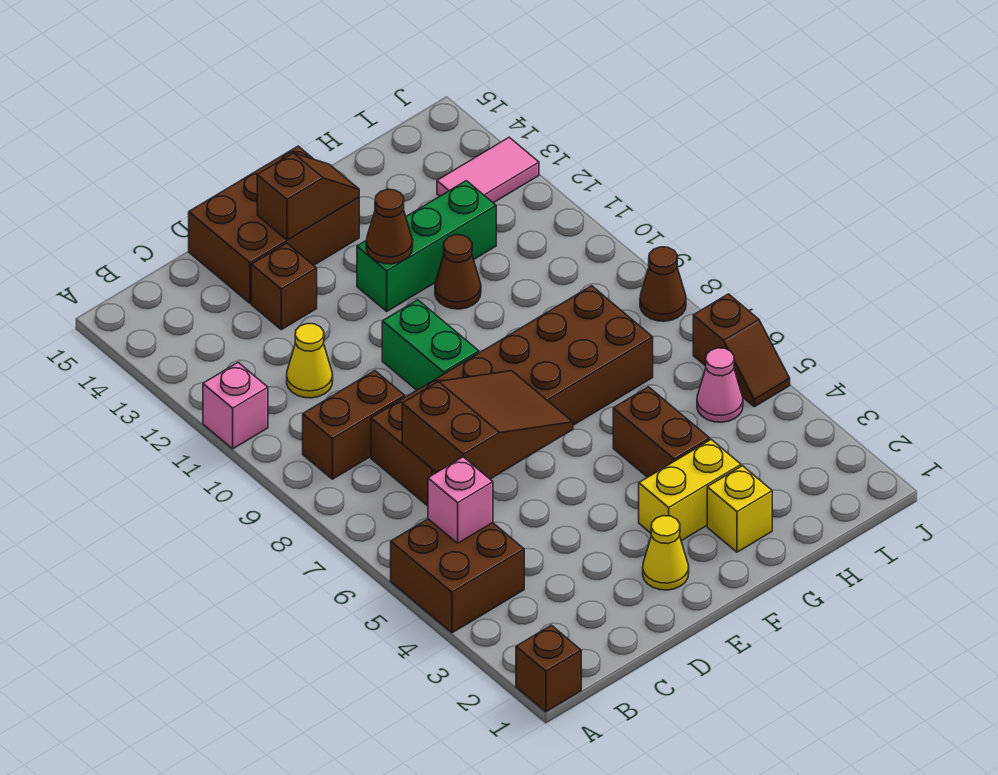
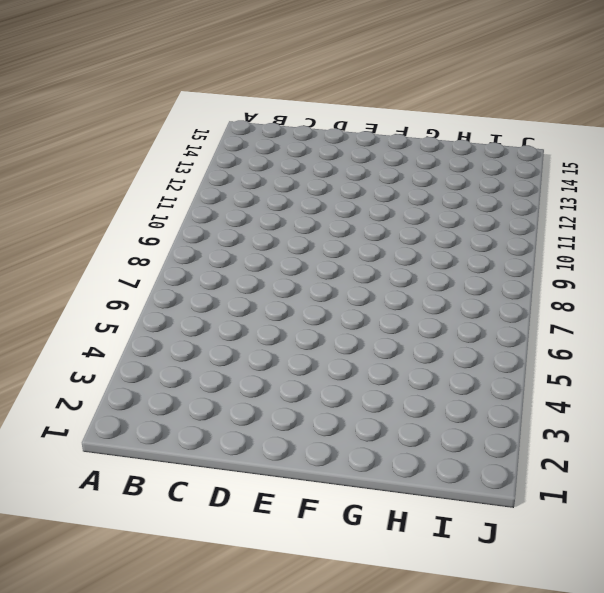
none -> brown 1x1 brick [516,625,581,712]
none -> brown 2x2 brick [391,519,524,633]
none -> pink 1x1 brick [203,363,268,449]

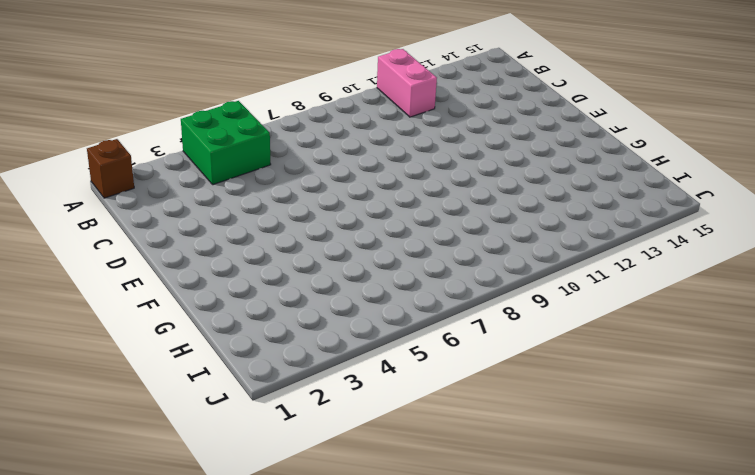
green 2x2 brick [181,101,271,185] -> brown 2x2 brick [391,519,524,633]
pink 1x2 brick [377,49,437,117] -> pink 1x1 brick [203,363,268,449]
none -> brown 1x2 brick [303,371,405,479]
none -> brown 2x6 brick [371,286,653,506]
none -> yellow 1x1 cone [287,324,333,398]

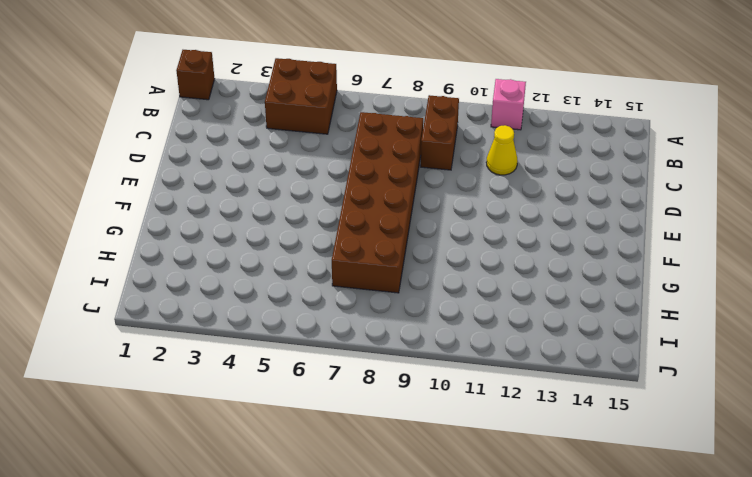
none -> brown 1x1 brick [251,243,317,330]
none -> brown 2x3 brick [189,146,359,303]
none -> yellow 1x1 cone [643,516,689,590]

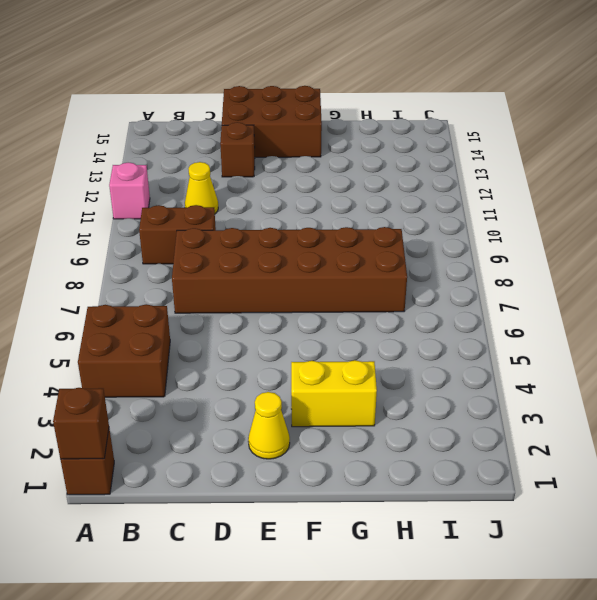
brown 1x1 brick [53,388,109,459] -> none
none -> green 1x2 brick [382,300,479,390]
none -> green 1x3 brick [357,181,496,311]
none -> yellow 1x1 brick [707,466,772,552]

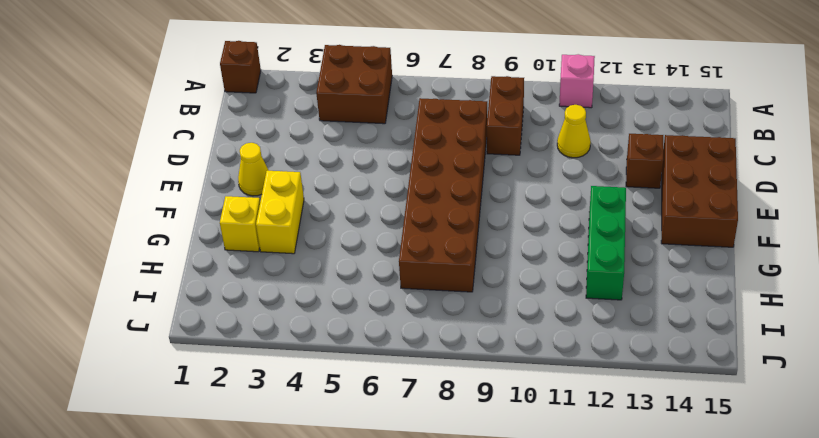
none -> green 1x2 brick [382,300,479,390]
none -> brown 1x2 brick [613,387,710,477]
none -> brown 1x1 cone [435,235,481,309]

